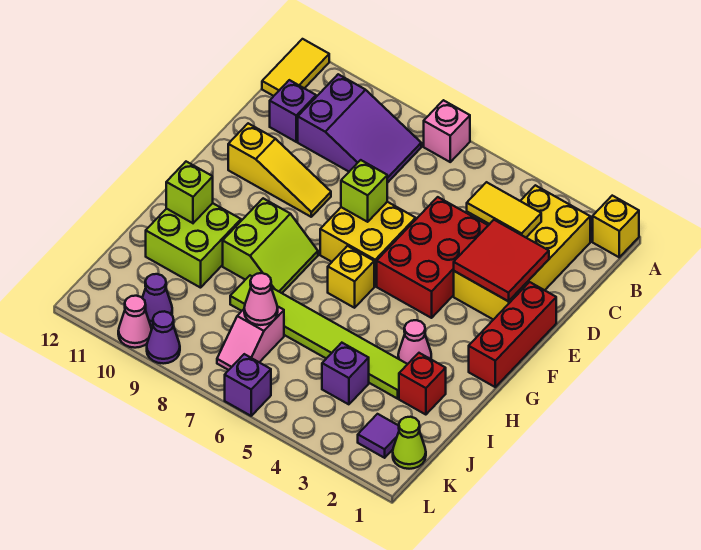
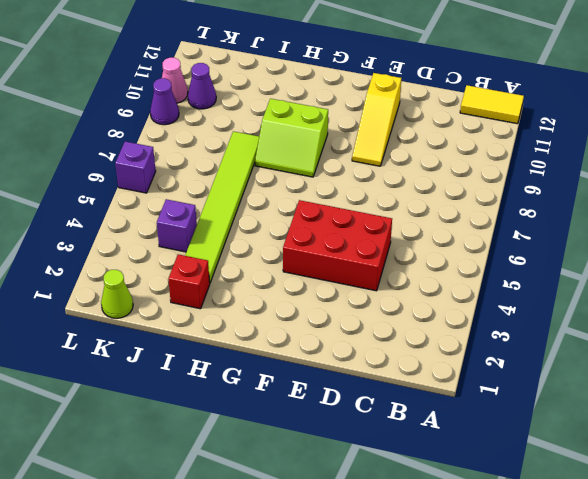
none -> yellow 1x1 brick [593,196,639,257]
none -> pink 1x1 brick [424,100,470,162]
none -> yellow 2x4 brick [454,185,590,320]

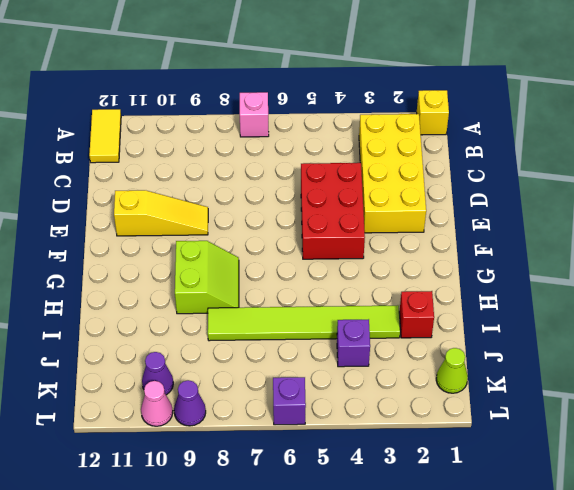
none -> purple 2x3 slope [298,74,421,183]
none -> purple 1x1 brick [270,80,316,142]
none -> red 1x3 brick [469,282,556,387]

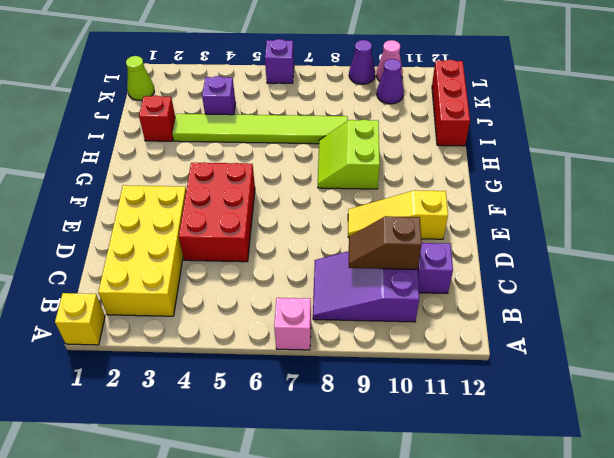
brown 1x2 slope [349,216,422,269] -> none
red 1x3 brick [432,60,470,146] -> red 1x3 brick moved to [469,282,556,387]
none -> yellow 1x2 tile [262,39,329,96]
none -> yellow 2x2 brick [320,202,416,286]
none -> yellow 1x1 brick [328,246,374,308]

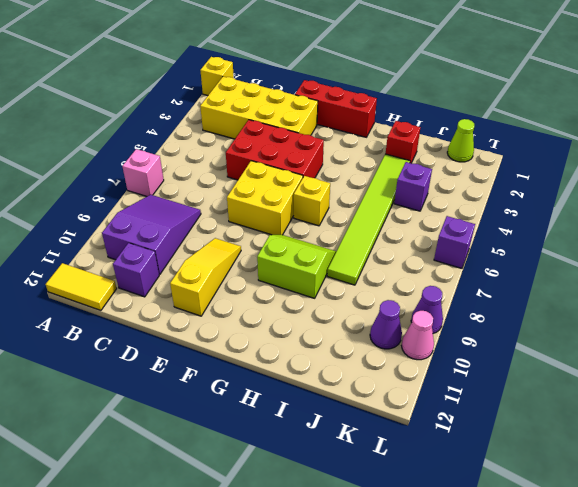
none -> pink 1x1 cone [398,320,431,364]
none -> lime 2x2 brick [146,203,241,288]
none -> pink 1x2 slope [217,306,284,370]

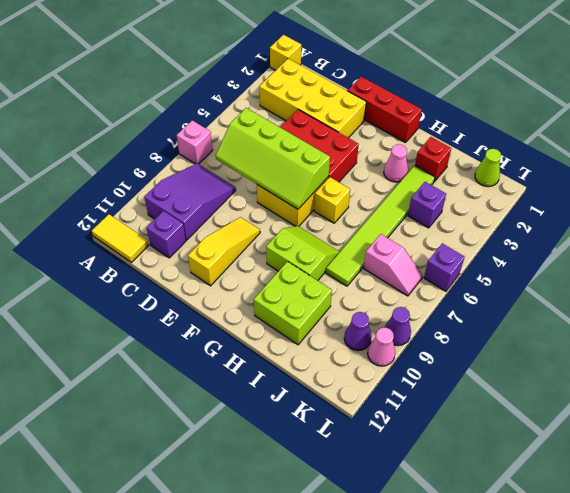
lime 2x4 slope [216,108,330,209] -> lime 1x1 brick [341,160,387,222]
none -> purple 1x1 tile [358,414,399,458]
none -> yellow 1x2 tile [467,182,541,237]
none -> red 2x2 tile [454,220,549,301]

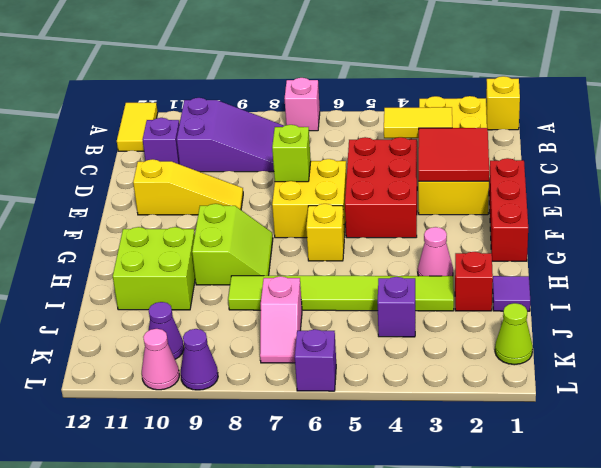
purple 1x1 tile [493,276,530,311] -> purple 1x1 tile moved to [358,414,399,458]
none -> lime 1x1 brick [166,162,213,223]
none -> pink 1x1 cone [244,273,278,325]

